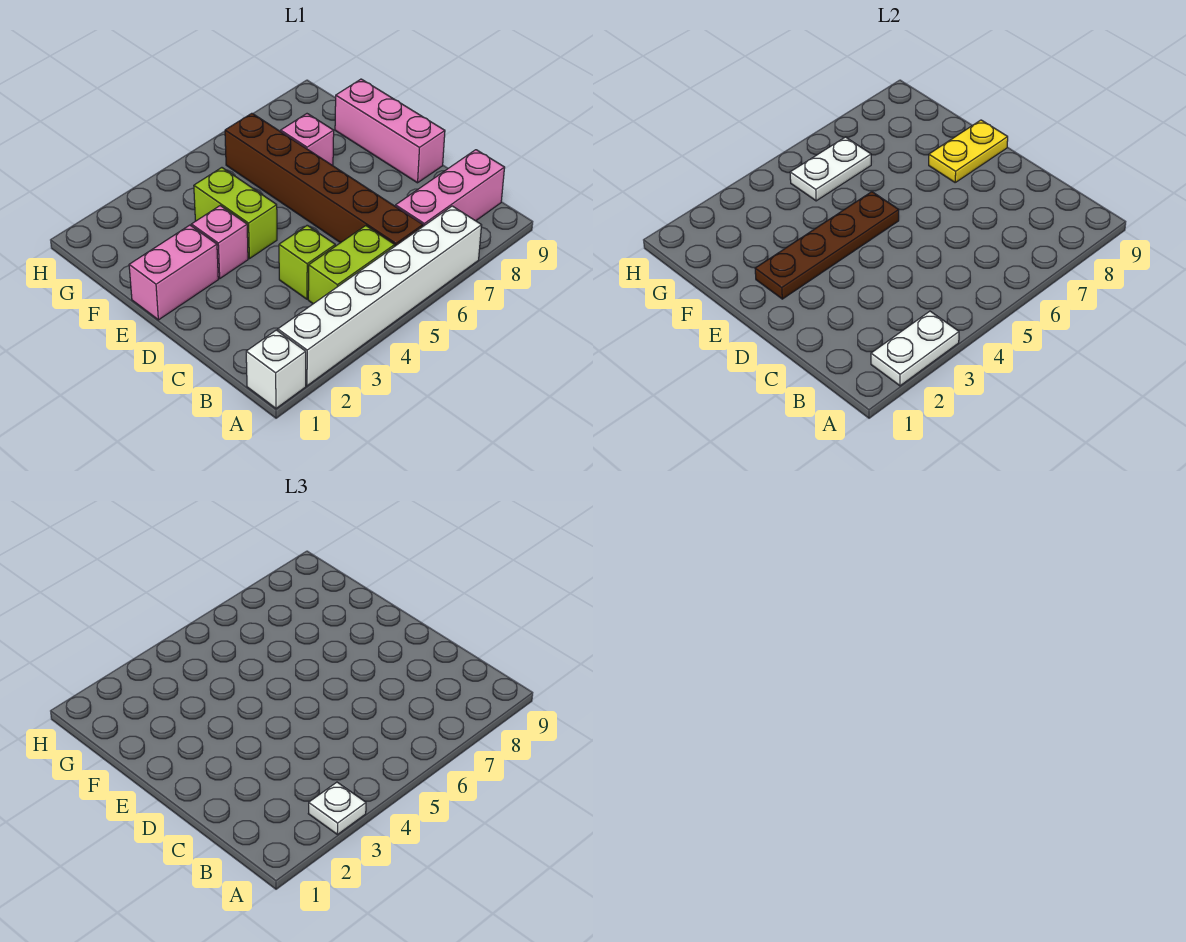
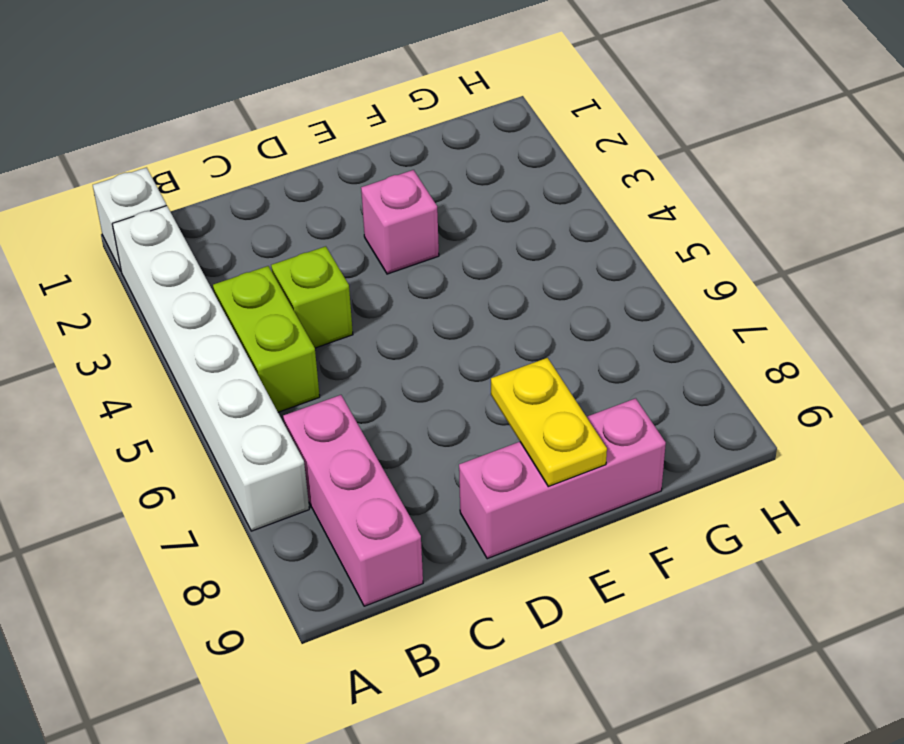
none -> brown 1x6 brick [225,113,423,246]
none -> pink 1x2 brick [129,225,218,320]
none -> lime 1x2 brick [194,168,277,259]

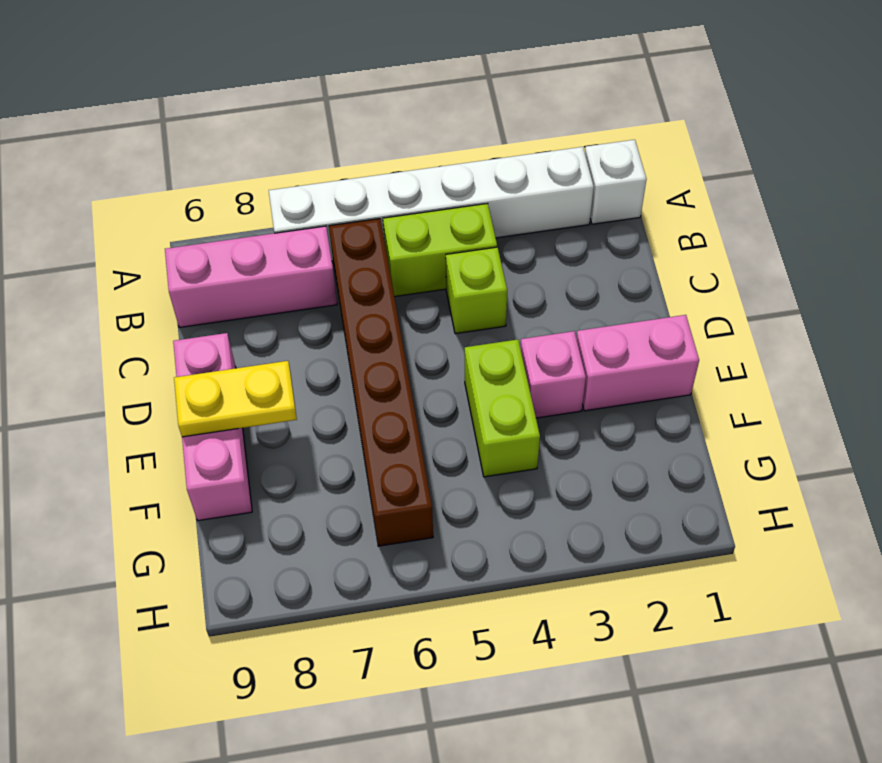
none -> pink 1x1 brick [281,114,334,166]
none -> white 1x2 plate [871,311,959,386]
none -> brown 1x4 plate [755,192,899,299]

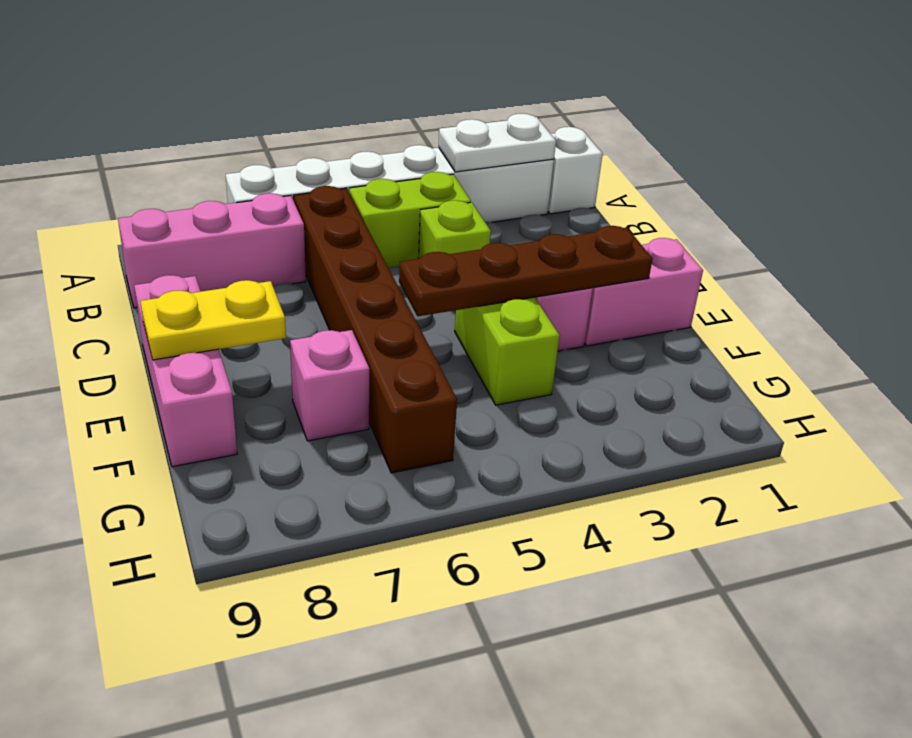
none -> white 1x2 plate [790,137,871,201]
none -> white 1x1 plate [308,782,366,834]

